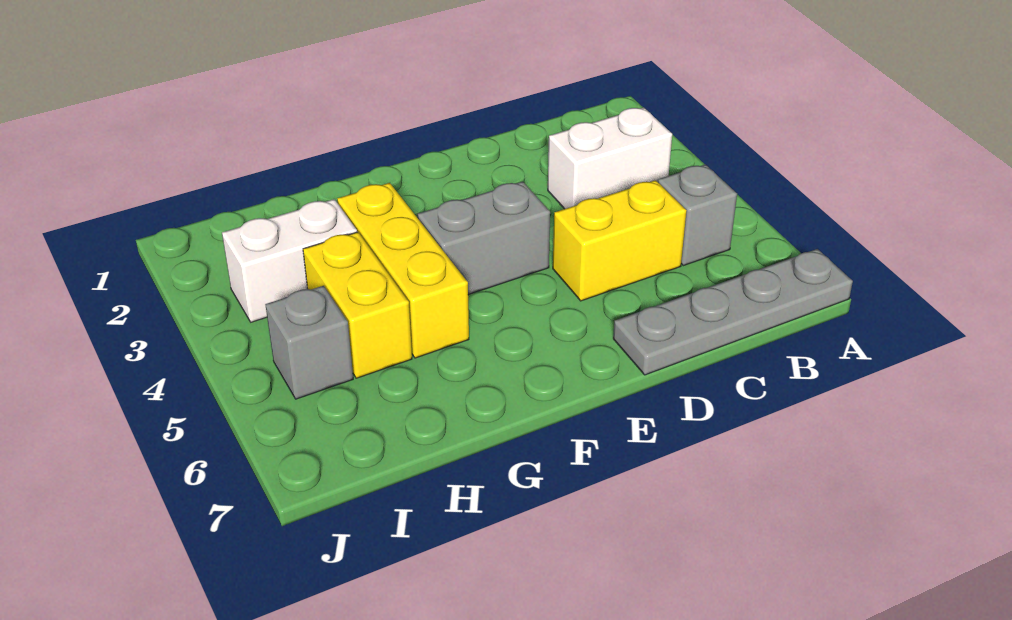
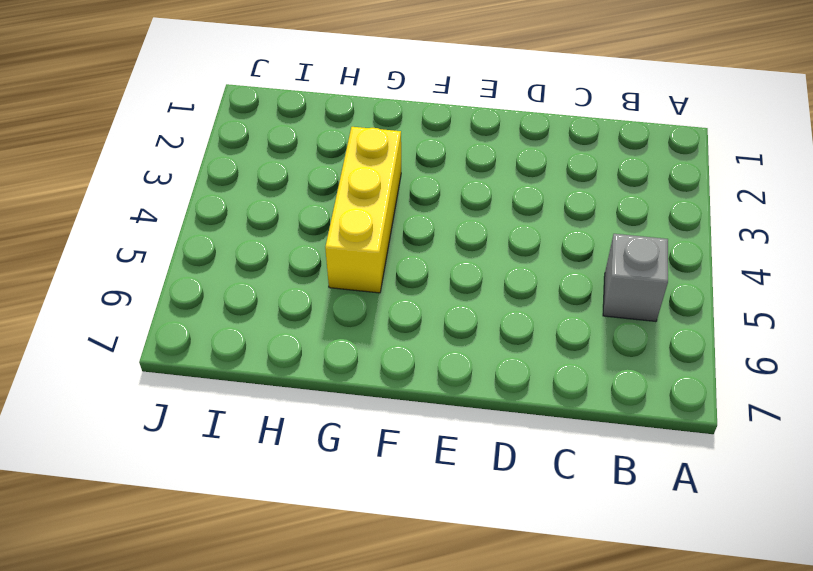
none -> grey 1x4 plate [613,249,853,375]
none -> white 1x2 brick [548,108,672,209]

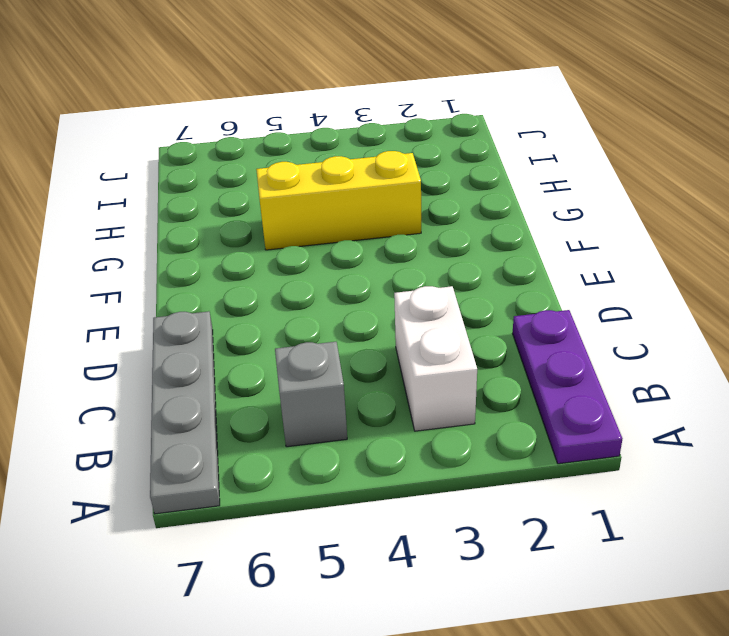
purple 1x3 plate [513,310,622,464] -> none
none -> yellow 1x2 brick [553,180,687,301]
none -> grey 1x2 brick [417,182,550,295]

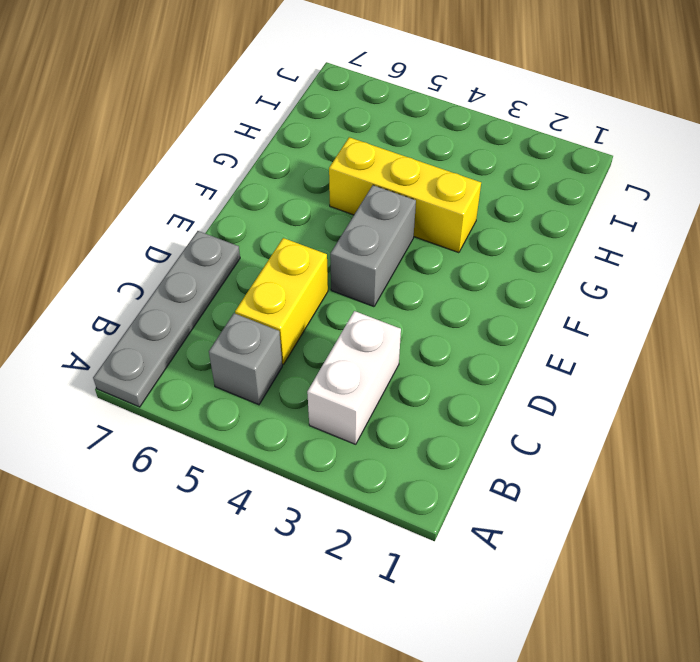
none -> white 1x2 brick [222,199,357,322]
none -> yellow 1x2 brick [303,232,412,378]

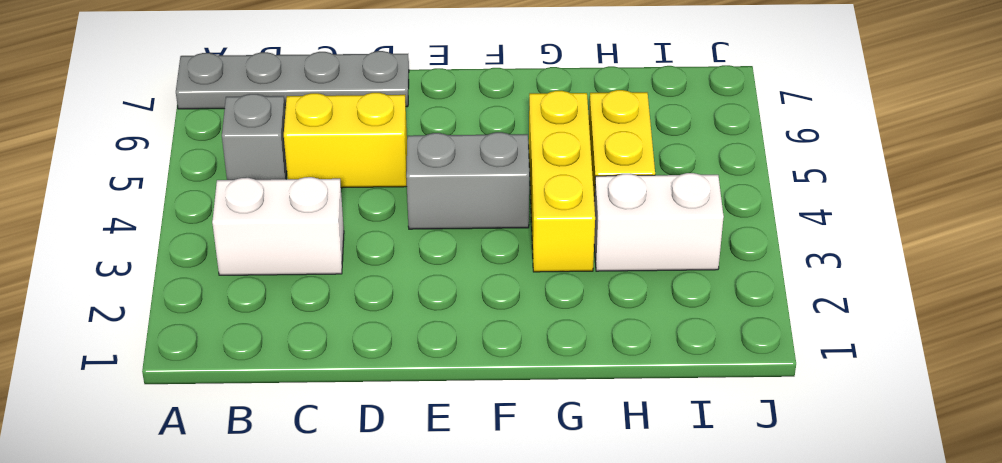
none -> grey 1x1 brick [265,286,353,399]

